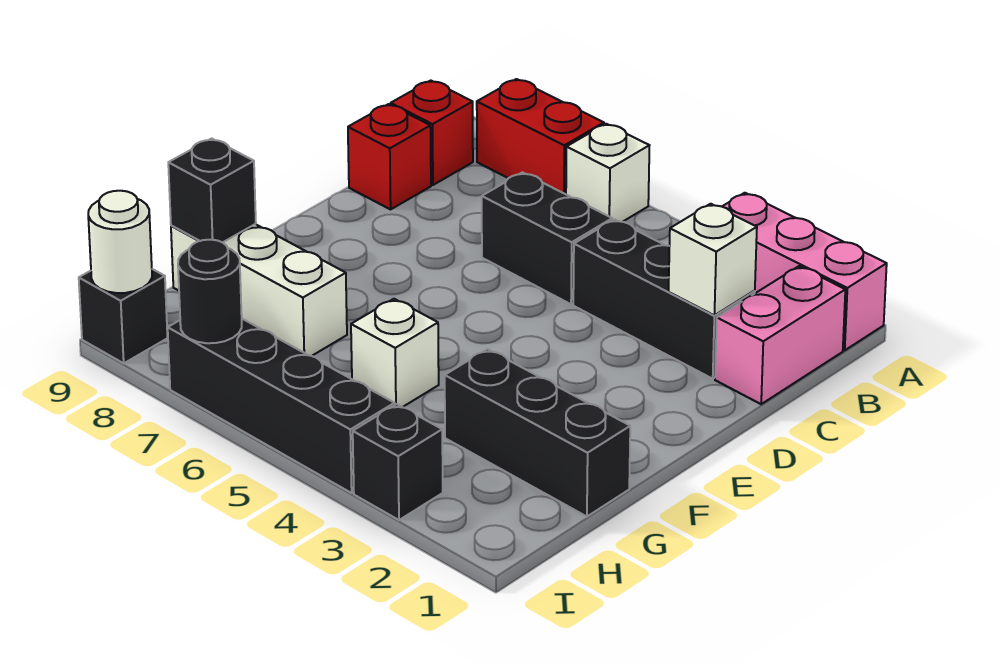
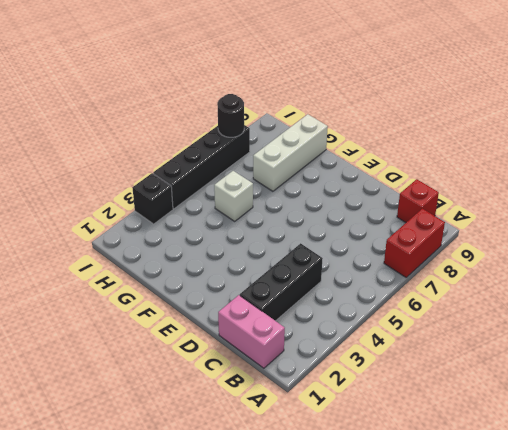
none -> pink 1x3 brick [722,193,887,350]
none -> white 1x1 brick [566,124,649,222]
none -> black 1x2 brick [482,172,612,304]

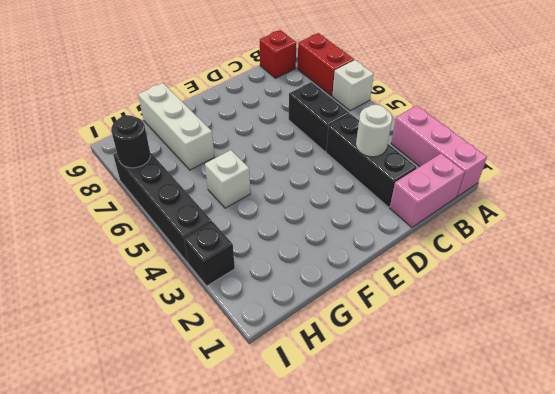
white 1x1 round brick [356,105,392,157] -> white 1x1 round brick moved to [88,191,152,293]
none -> red 1x1 brick [348,104,431,209]
none -> black 1x3 brick [445,349,630,517]
none -> black 1x1 brick [79,269,168,363]

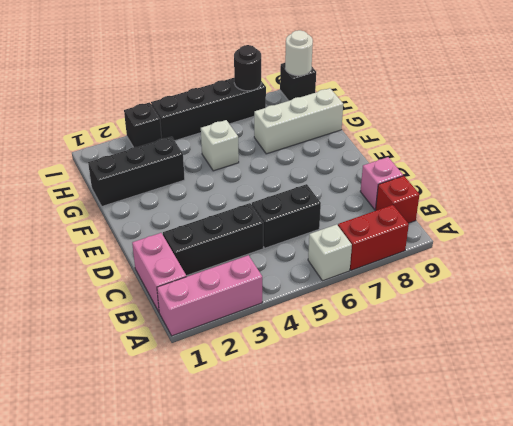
pink 1x1 brick [360,157,403,210] -> red 1x1 brick [348,104,431,209]
none -> white 1x1 brick [669,204,757,315]
none -> black 1x1 brick [168,139,256,242]

